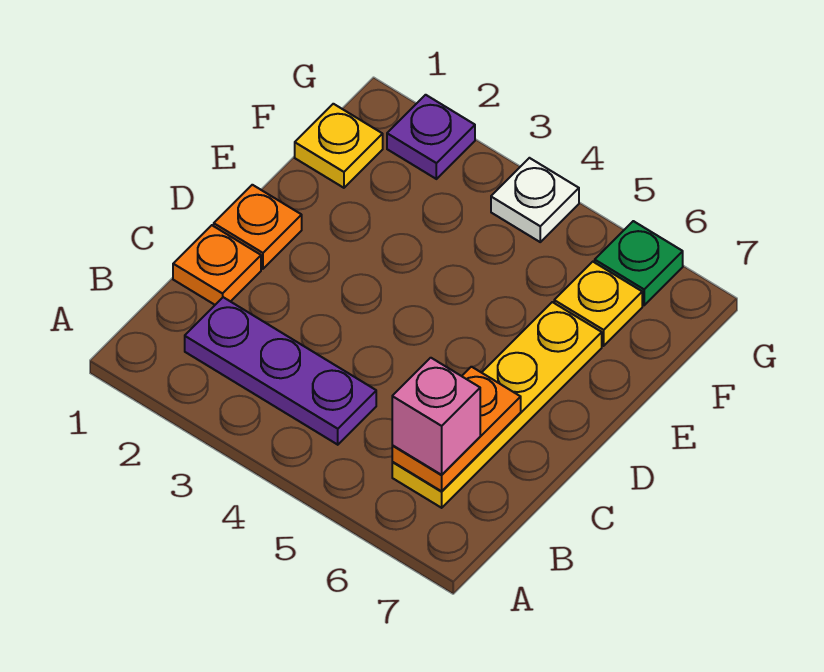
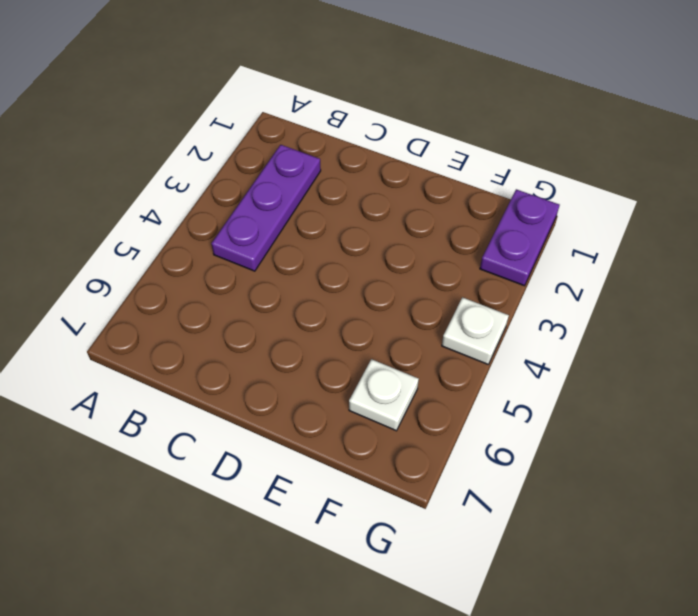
white 1x1 plate [349,359,419,431] -> yellow 1x1 plate [554,262,642,346]
purple 1x2 plate [480,189,559,286] -> purple 1x1 plate [387,95,475,179]
none -> yellow 1x4 plate [392,302,602,508]
none -> orange 1x1 plate [173,225,261,305]

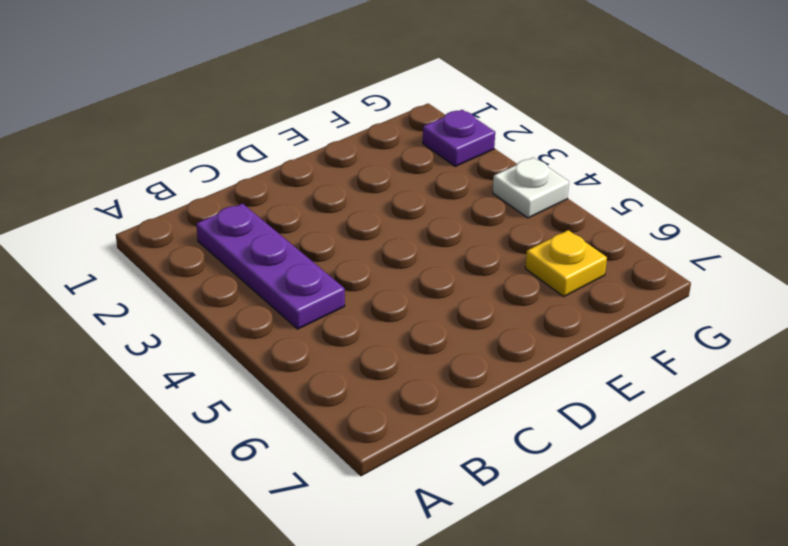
none -> yellow 1x4 plate [392,302,602,508]
none -> orange 1x1 plate [173,225,261,305]

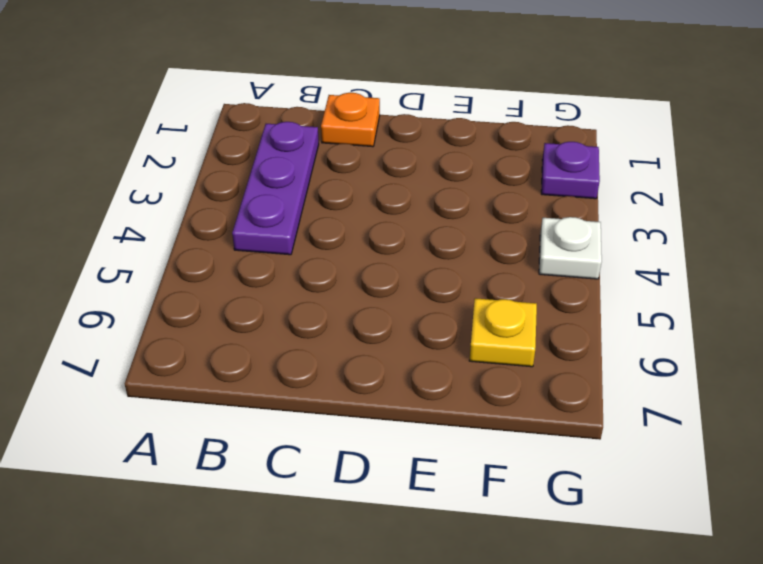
none -> yellow 1x4 plate [392,302,602,508]
none -> orange 1x1 plate [214,185,302,269]

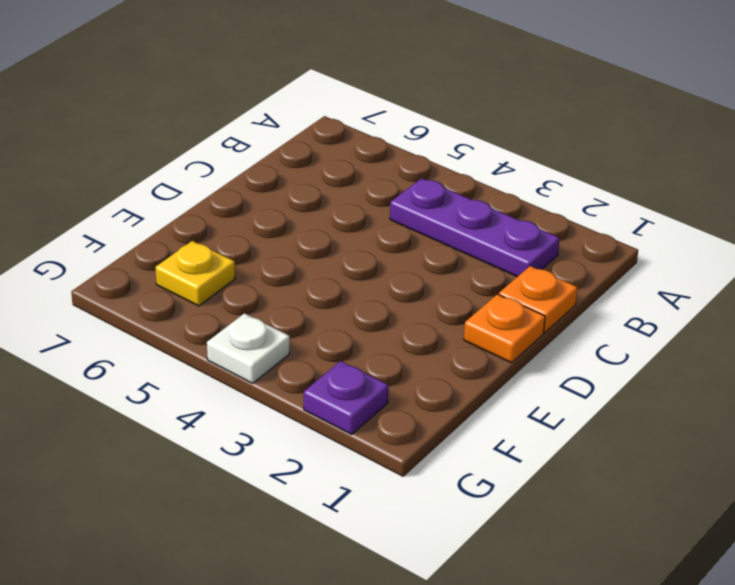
none -> yellow 1x4 plate [392,302,602,508]
none -> yellow 1x1 plate [295,104,383,188]

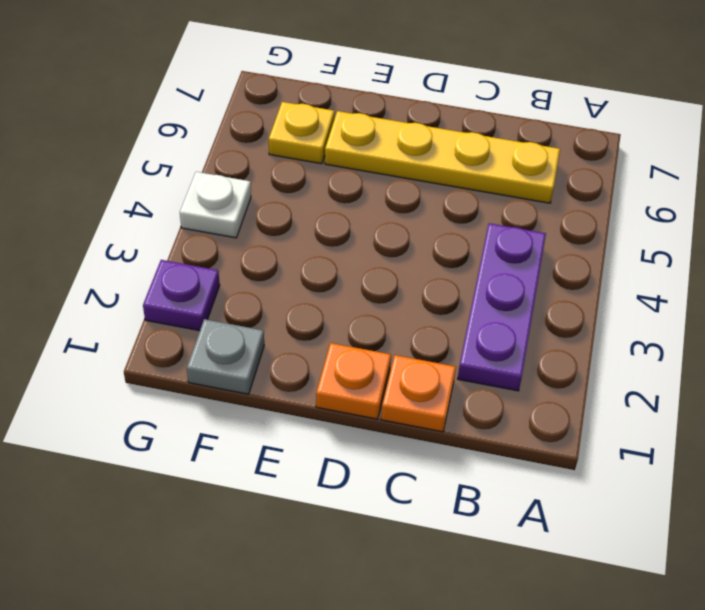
grey 1x1 plate [187,319,264,394] -> yellow 1x1 plate [295,104,383,188]
none -> green 1x1 plate [595,221,683,305]
none -> orange 1x2 plate [392,367,521,491]

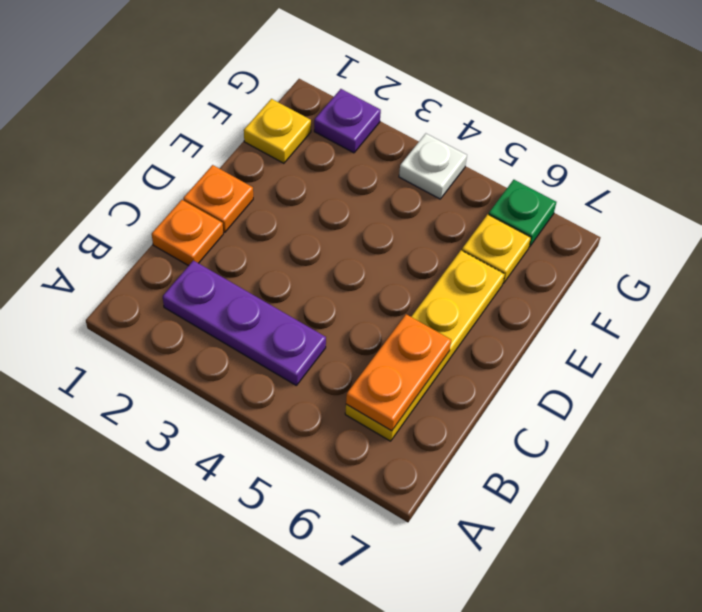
none -> pink 1x1 brick [392,358,480,475]

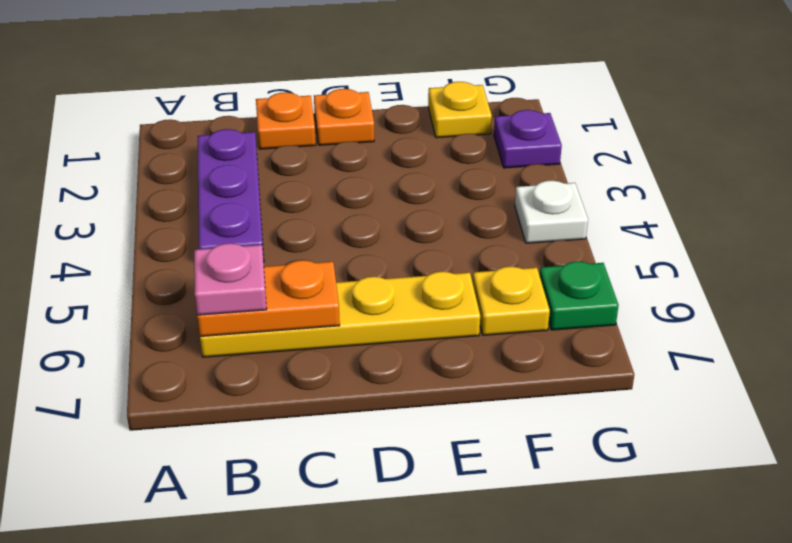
pink 1x1 plate [194,243,267,315] -> pink 1x1 brick [392,358,480,475]

